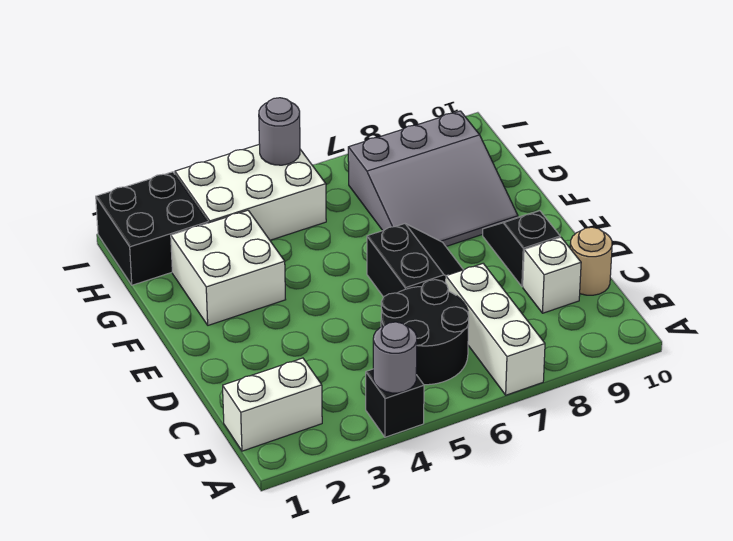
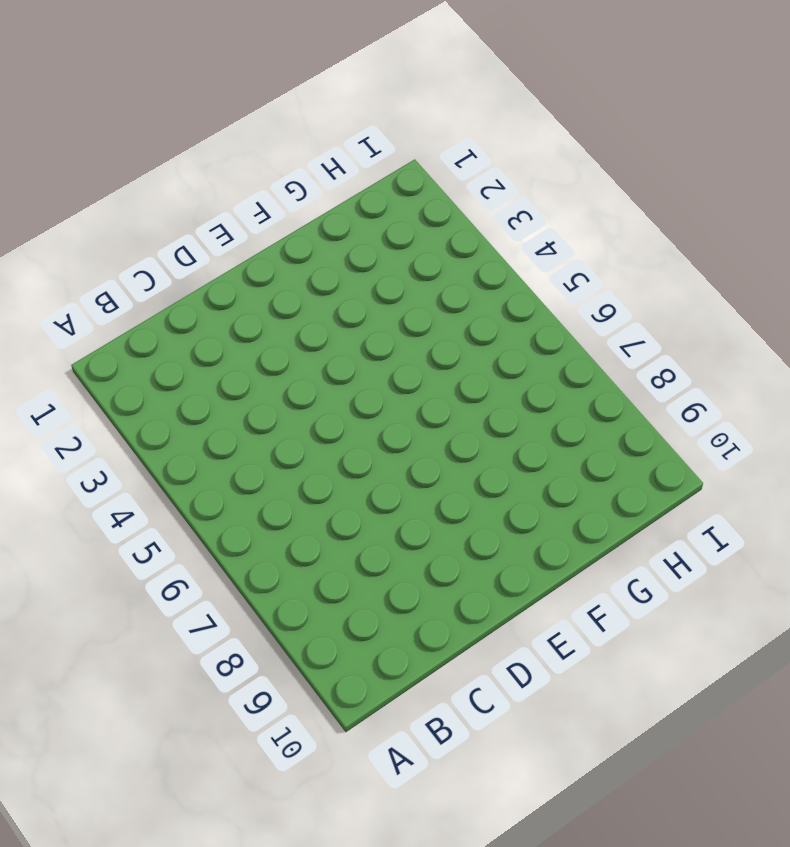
none -> black 1x1 brick [366,369,424,437]
none -> white 1x3 brick [446,264,545,395]
none -> white 1x2 brick [223,358,322,451]

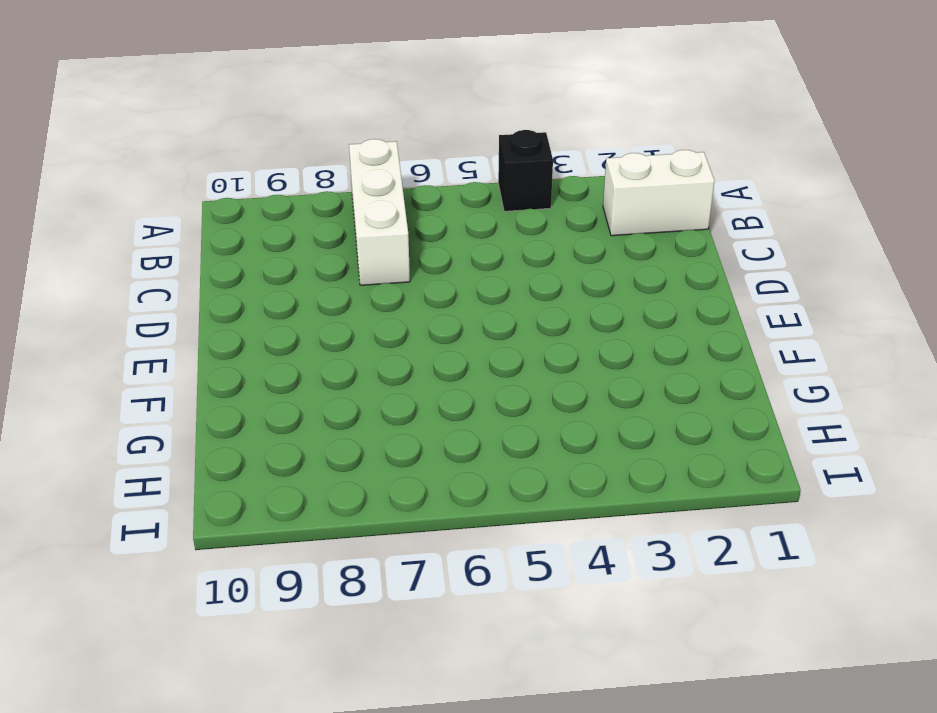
none -> black 2x2 round brick [381,280,469,385]
none -> white 1x1 brick [523,237,581,313]
none -> tan 1x1 round brick [570,227,612,295]

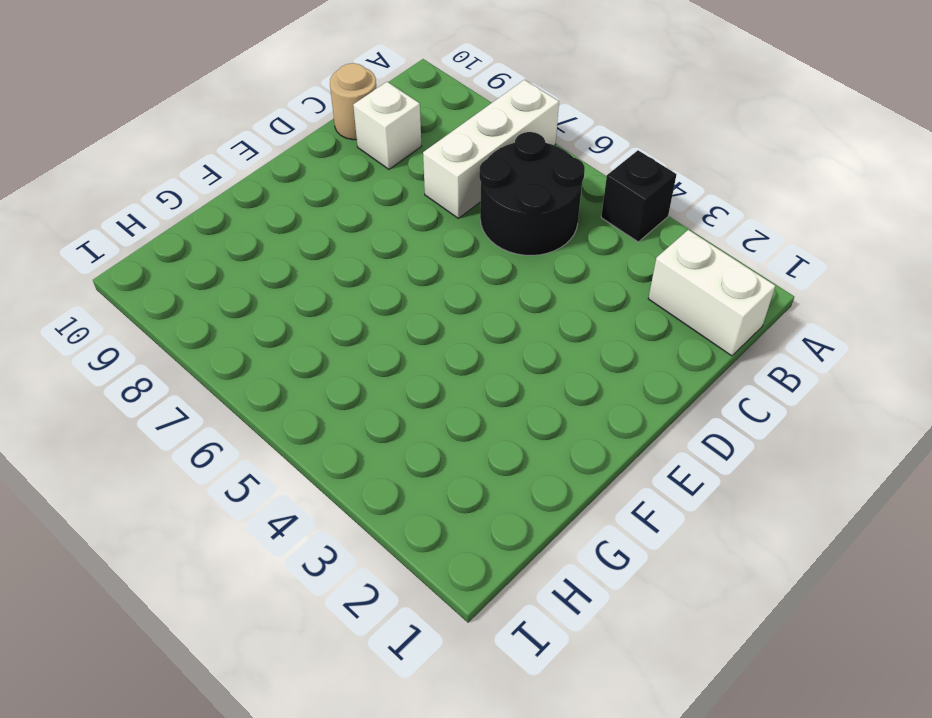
none -> black 2x2 slope [367,224,463,297]
none -> black 1x2 slope [483,211,560,287]
none -> white 2x2 brick [171,210,286,325]

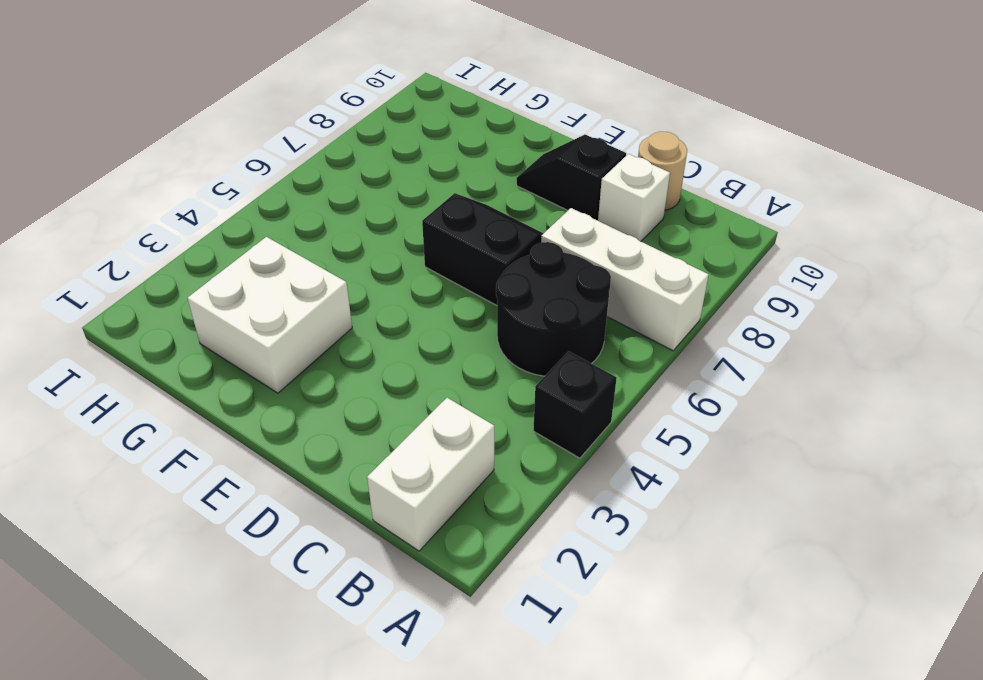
none -> grey 3x3 slope [348,111,518,246]
none -> black 2x2 brick [96,172,208,285]
none -> white 2x3 brick [175,144,326,240]

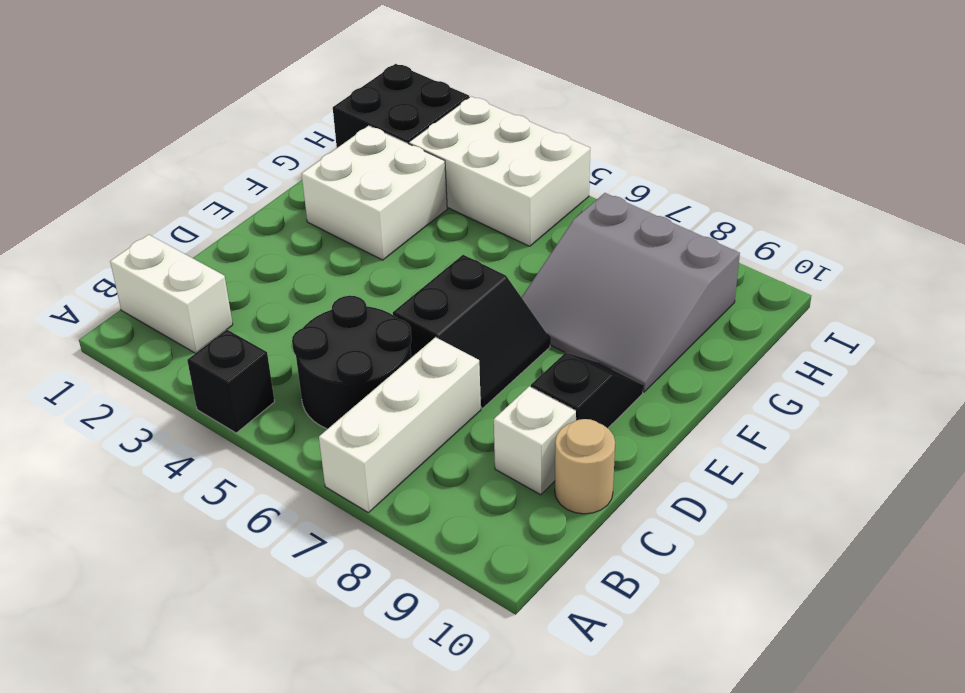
none -> grey 1x1 round brick [373,322,417,393]
none -> grey 1x1 round brick [259,98,300,165]

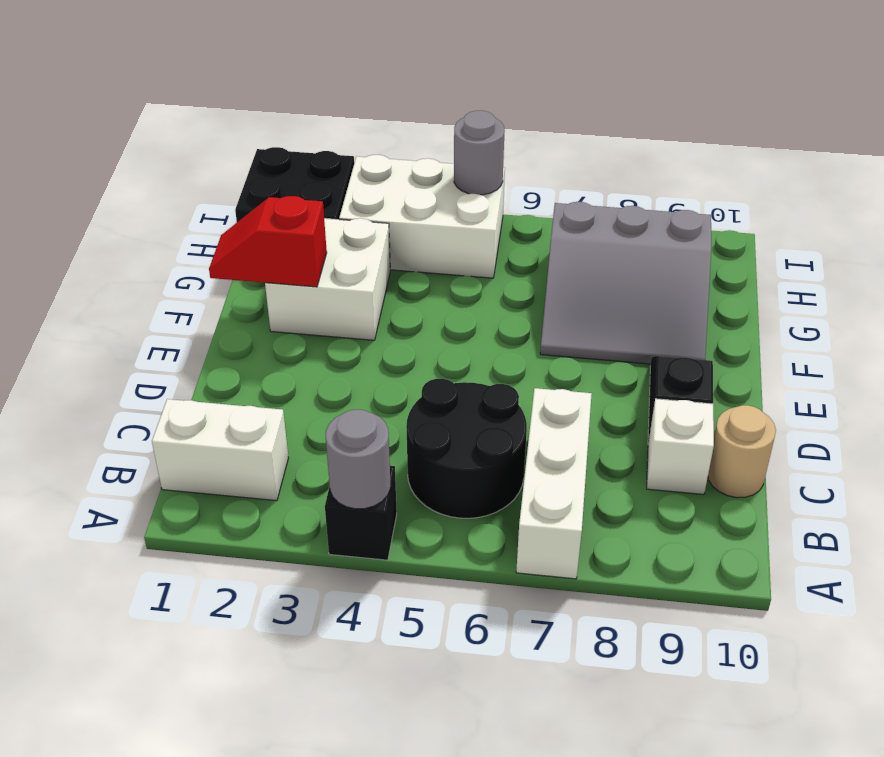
red 1x2 slope [209,196,327,287] -> none
none -> black 2x2 slope [367,224,463,297]

